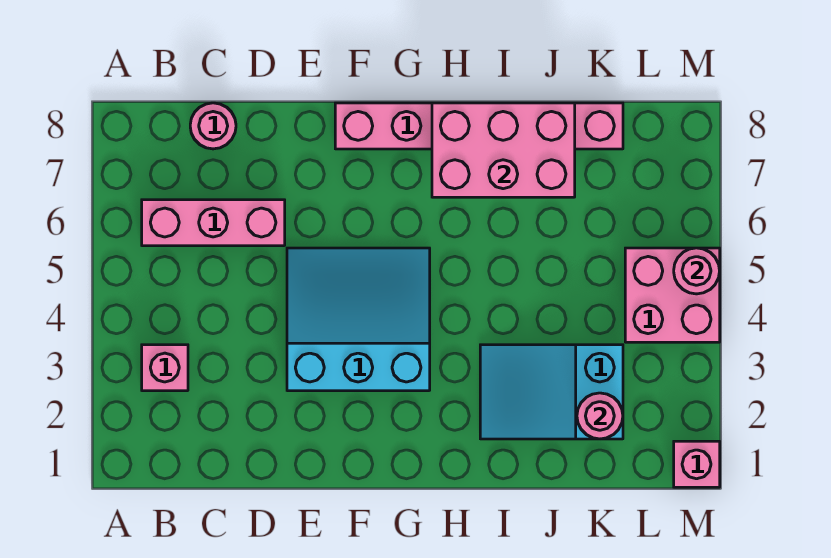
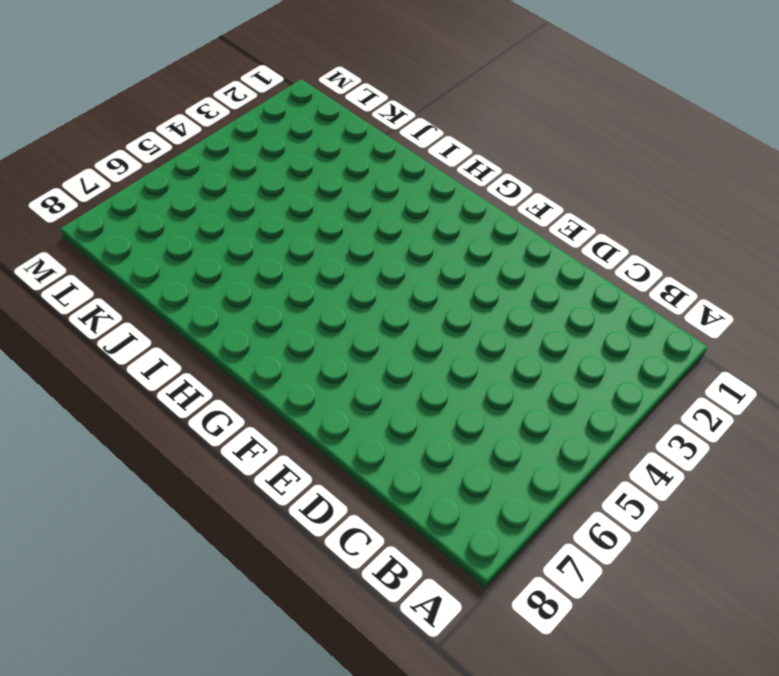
none -> pink 1x1 brick [142,345,188,391]
none -> pink 1x3 brick [142,200,285,246]

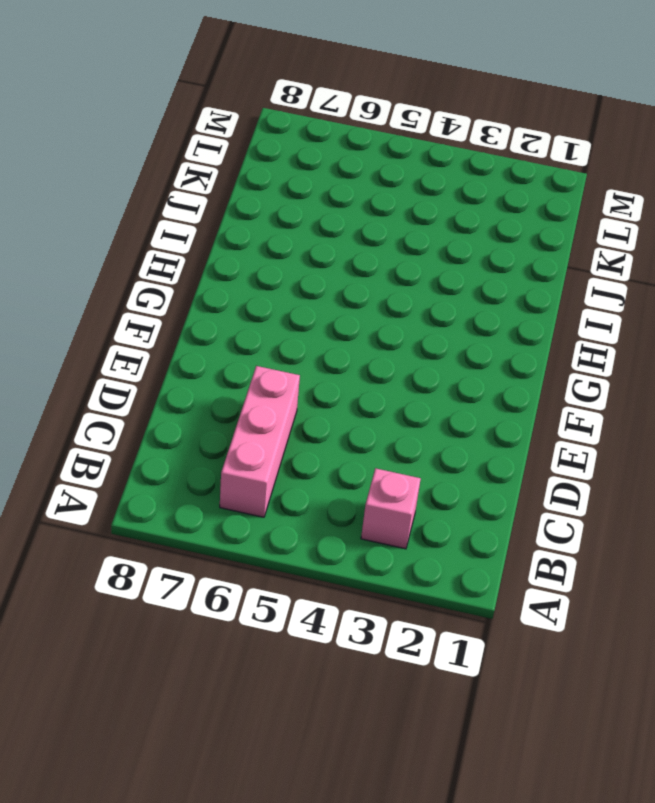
none -> pink 1x1 round brick [190,103,236,149]
none -> cyan 3x3 slope [287,248,430,391]

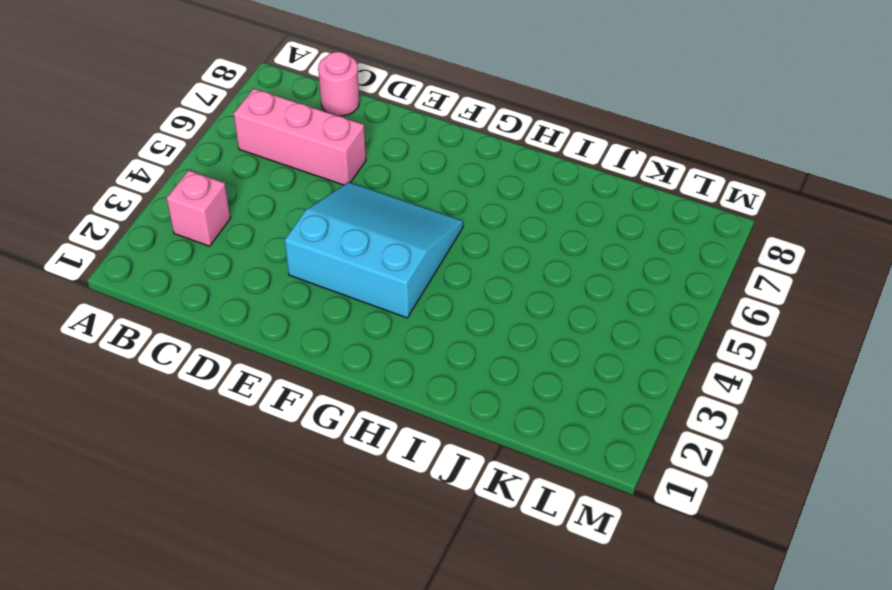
none -> pink 1x6 brick [335,103,623,149]
none -> cyan 2x3 slope [480,345,623,439]

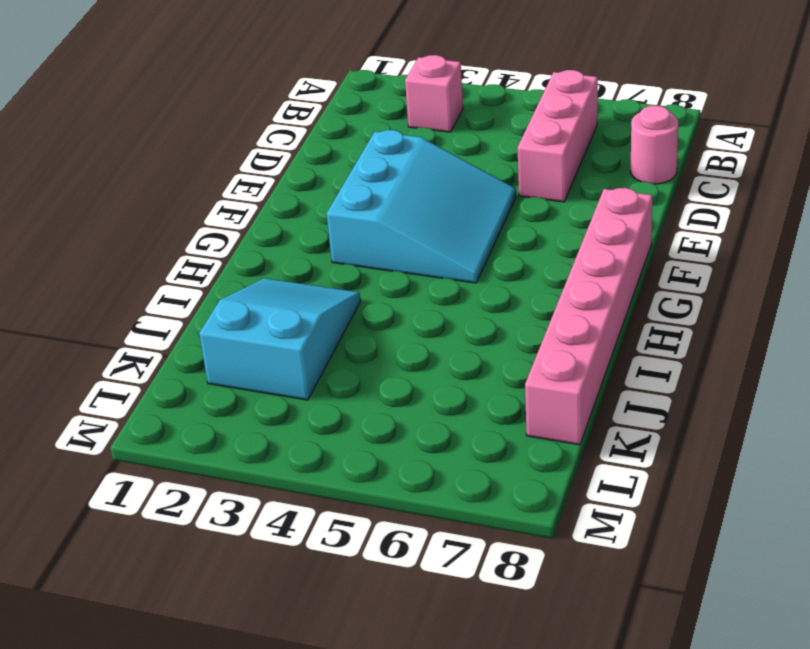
none -> pink 2x2 brick [625,248,720,342]
none -> pink 1x1 brick [674,441,720,487]

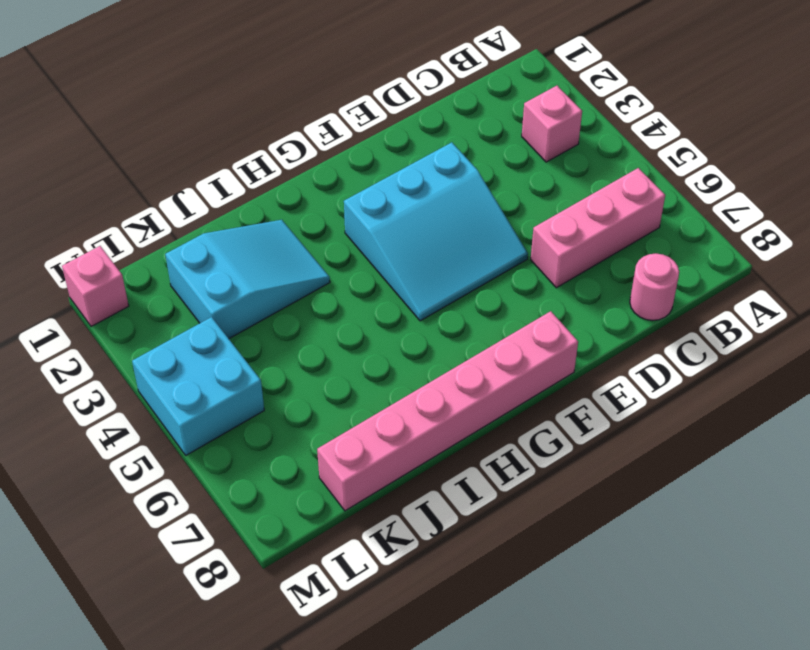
cyan 2x2 brick [132,317,264,455] -> pink 2x2 brick [625,248,720,342]
none -> pink 2x3 brick [432,103,575,197]
none -> pink 1x1 round brick [577,393,623,439]

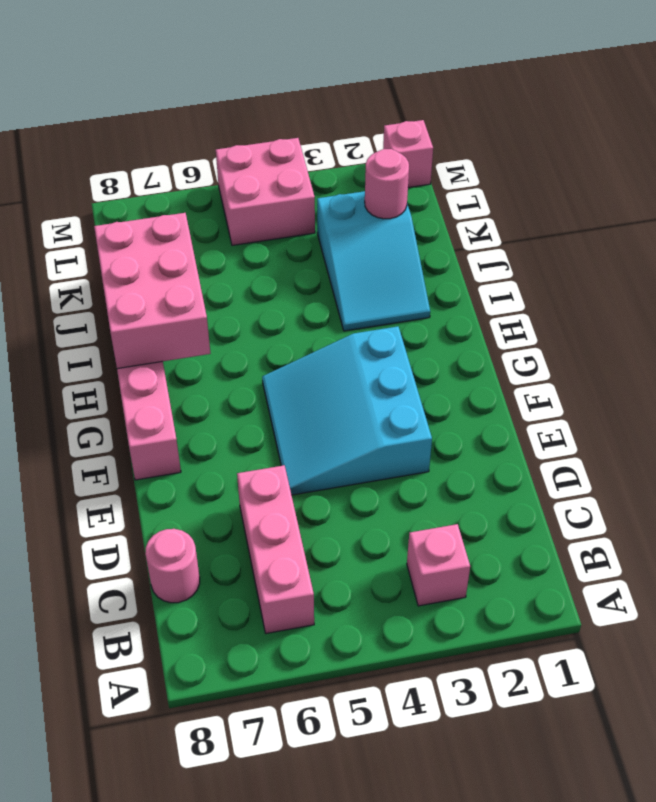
none -> pink 1x1 round brick [674,248,720,294]

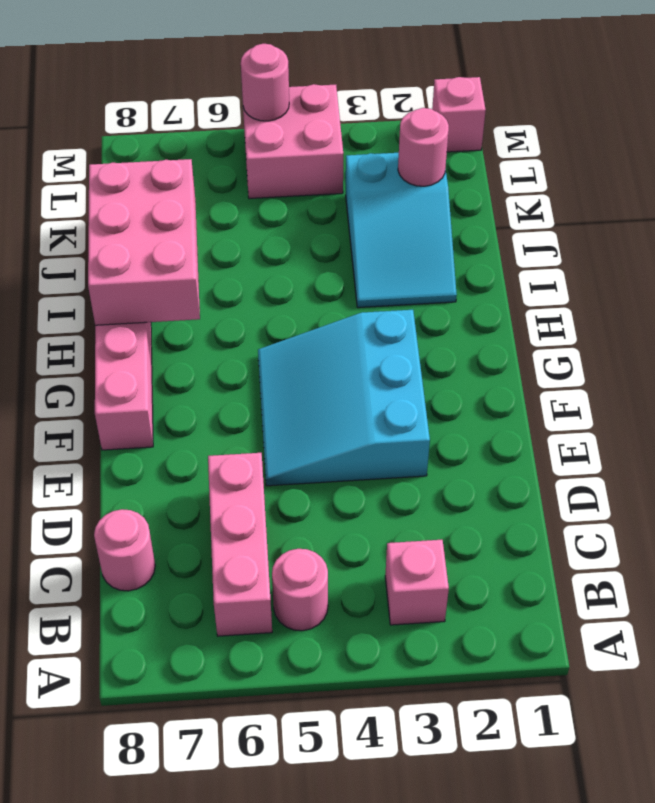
pink 1x1 round brick [272,549,328,631] -> none

